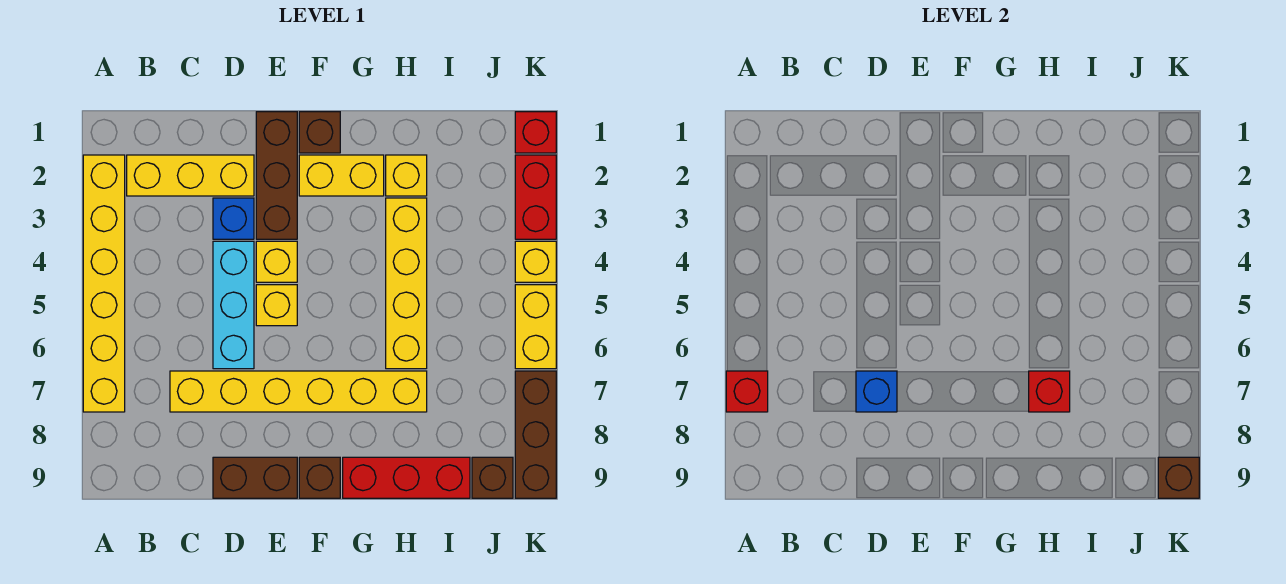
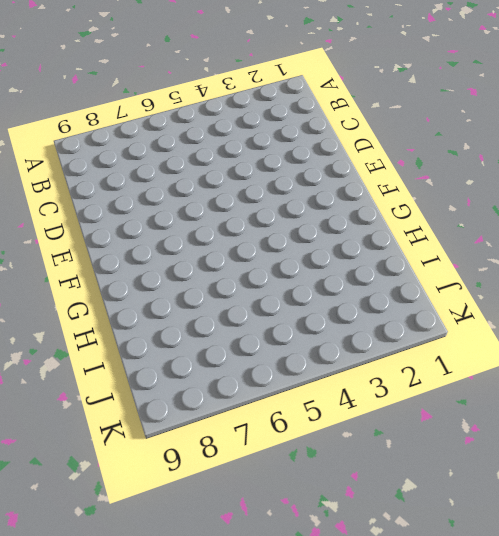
none -> yellow 1x6 brick [83,155,125,412]
none -> yellow 1x3 brick [127,155,254,196]
none -> yellow 1x6 brick [170,371,427,412]

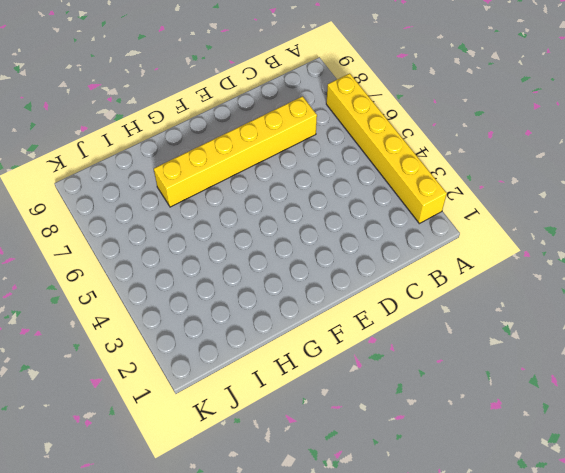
none -> yellow 1x3 brick [127,155,254,196]
none -> blue 1x1 brick [213,198,254,239]
none -> cyan 1x3 brick [213,241,254,369]

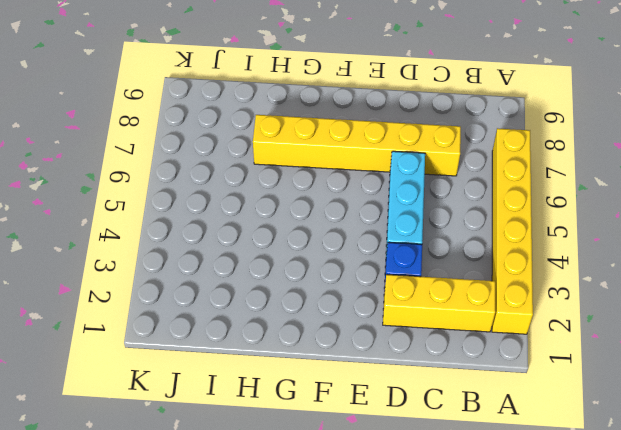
none -> brown 1x2 brick [213,457,297,498]
none -> brown 1x3 brick [256,112,297,239]
none -> yellow 1x1 brick [256,241,297,282]

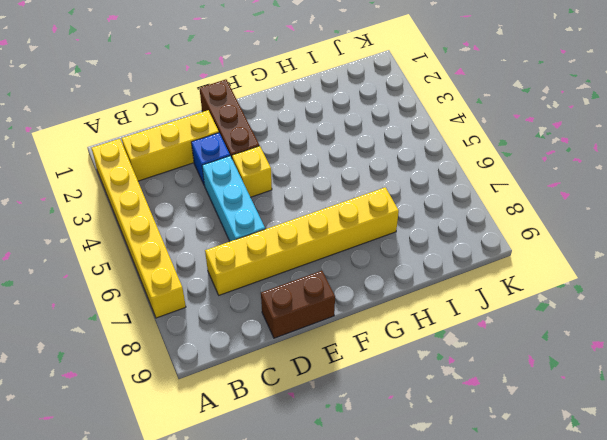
none -> yellow 1x1 brick [256,285,297,326]
none -> brown 1x1 brick [299,112,340,153]
none -> yellow 1x2 brick [299,155,384,196]

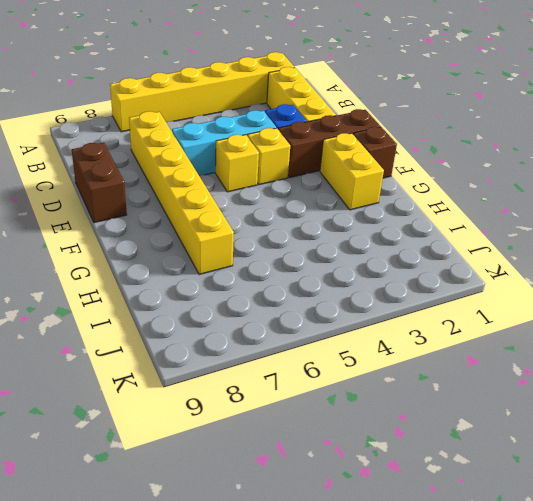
none -> brown 1x1 brick [299,457,340,498]
none -> red 1x3 brick [343,457,470,498]
none -> yellow 1x1 brick [386,155,427,196]

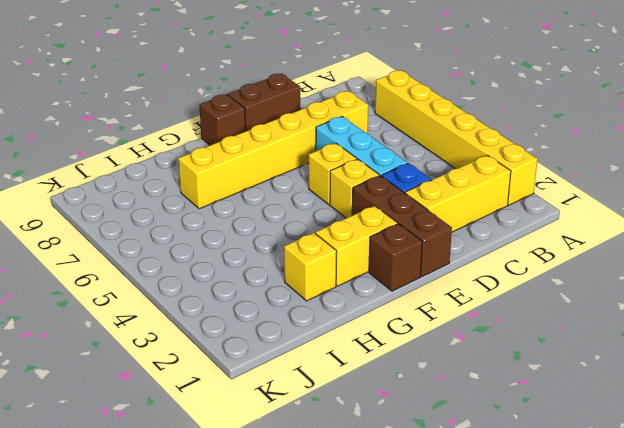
none -> red 1x3 brick [343,457,470,498]
none -> yellow 1x4 brick [386,198,427,369]
none -> brown 1x1 brick [472,457,513,498]

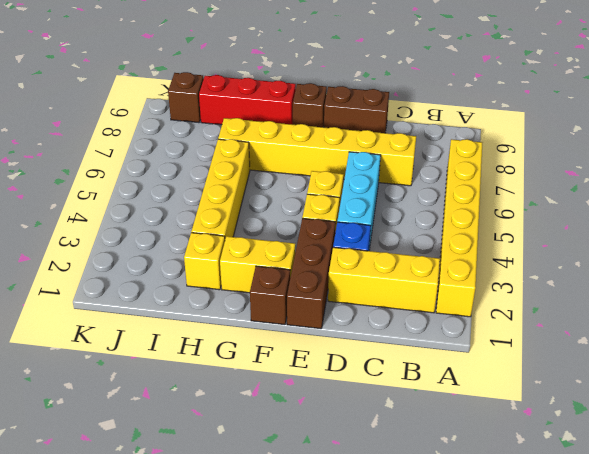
none -> red 1x1 brick [515,112,556,153]
none -> red 1x2 brick [515,155,556,239]
none -> yellow 1x1 brick [515,241,556,282]

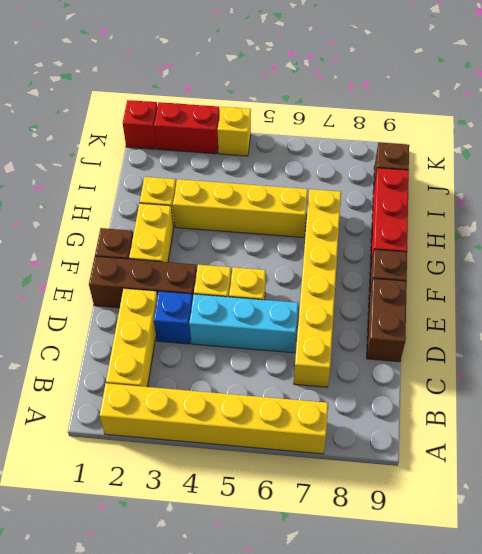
none -> yellow 1x2 brick [515,285,556,369]
none -> brown 1x3 brick [515,371,556,498]
none -> red 1x1 brick [726,371,768,412]

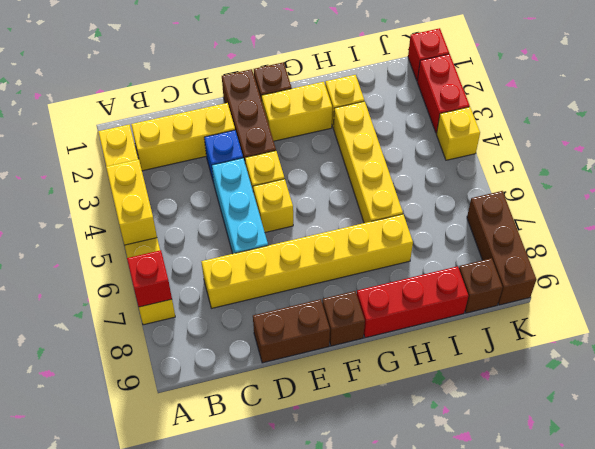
yellow 1x2 brick [106,159,157,245] -> yellow 1x2 brick moved to [515,285,556,369]
none -> blue 1x1 brick [856,371,897,412]
none -> red 1x1 brick [1029,371,1070,412]
none -> brown 1x1 brick [1158,457,1199,498]

